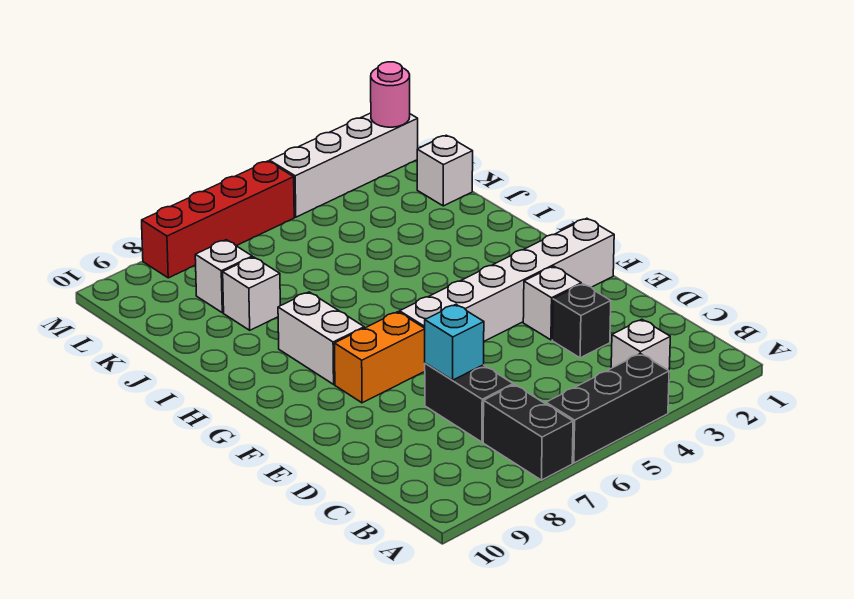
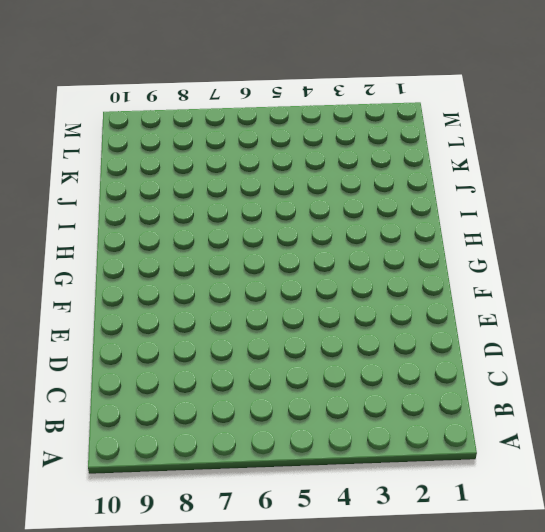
none -> black 1x3 brick [546,354,669,463]
none -> black 1x2 brick [483,385,573,480]
none -> white 1x1 brick [611,319,670,371]

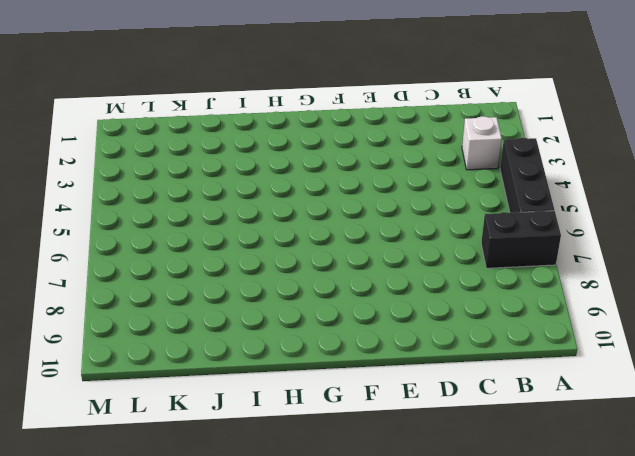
none -> black 1x2 brick [425,363,513,442]
none -> black 1x1 brick [552,284,611,358]
none -> white 1x1 brick [523,266,581,340]

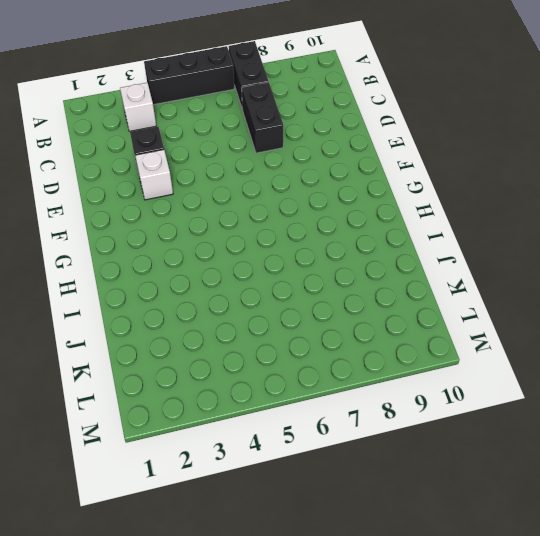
none -> white 1x6 brick [400,218,614,341]
none -> orange 1x2 brick [335,312,425,403]
none -> white 1x2 brick [278,292,364,384]

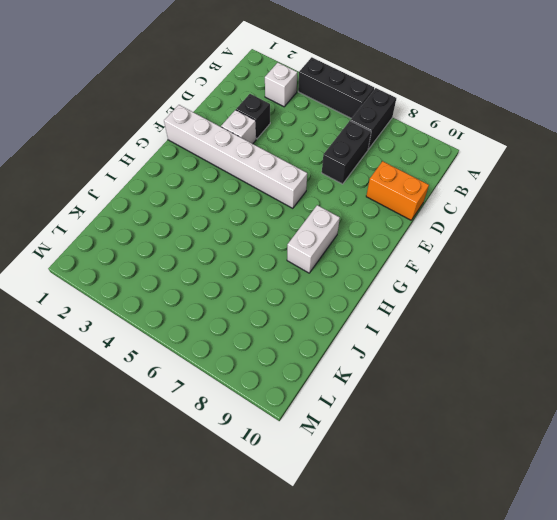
orange 1x2 brick [366,161,429,220] -> orange 1x2 brick moved to [335,312,425,403]
none -> white 1x1 brick [223,257,280,330]
none -> white 1x1 brick [417,135,473,206]
none -> white 1x1 brick [195,240,252,313]

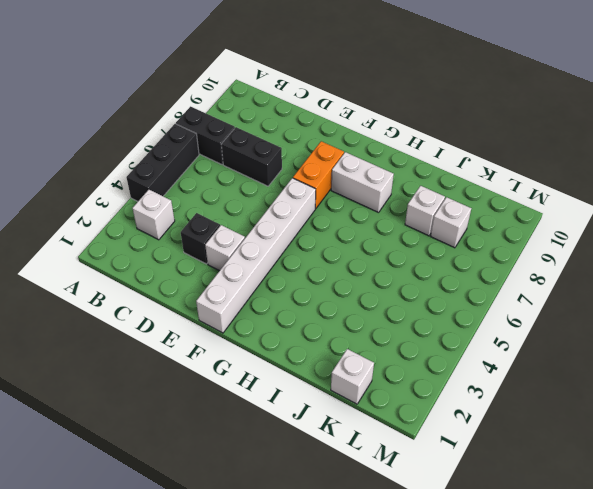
none -> white 1x4 brick [270,113,418,217]
none -> red 1x4 brick [142,161,294,278]
none -> cyan 1x1 brick [425,304,484,380]

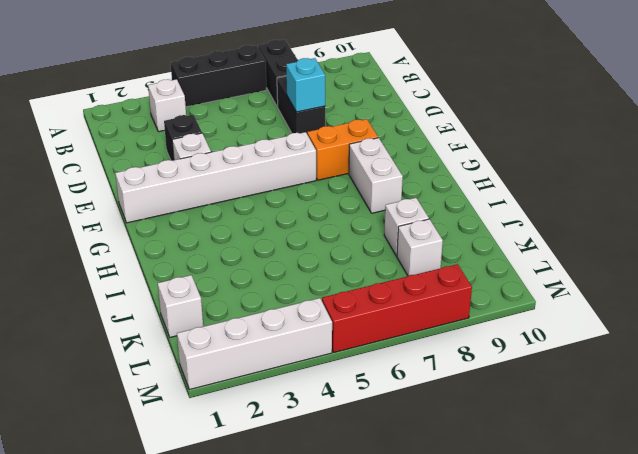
none -> pink 1x1 round brick [371,62,410,127]

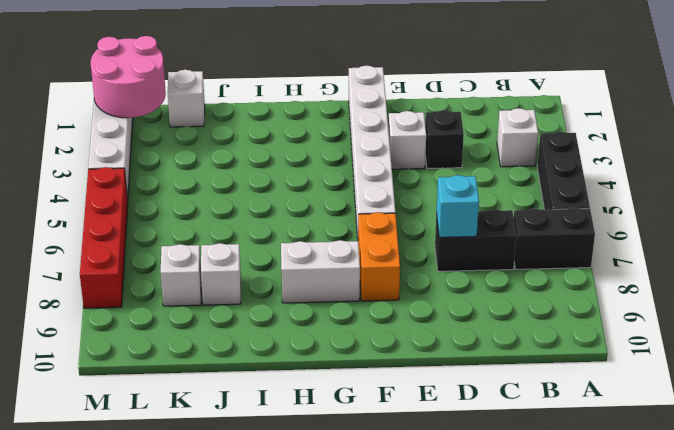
pink 2x2 round brick [91,36,166,118] -> pink 1x1 round brick [371,62,410,127]

